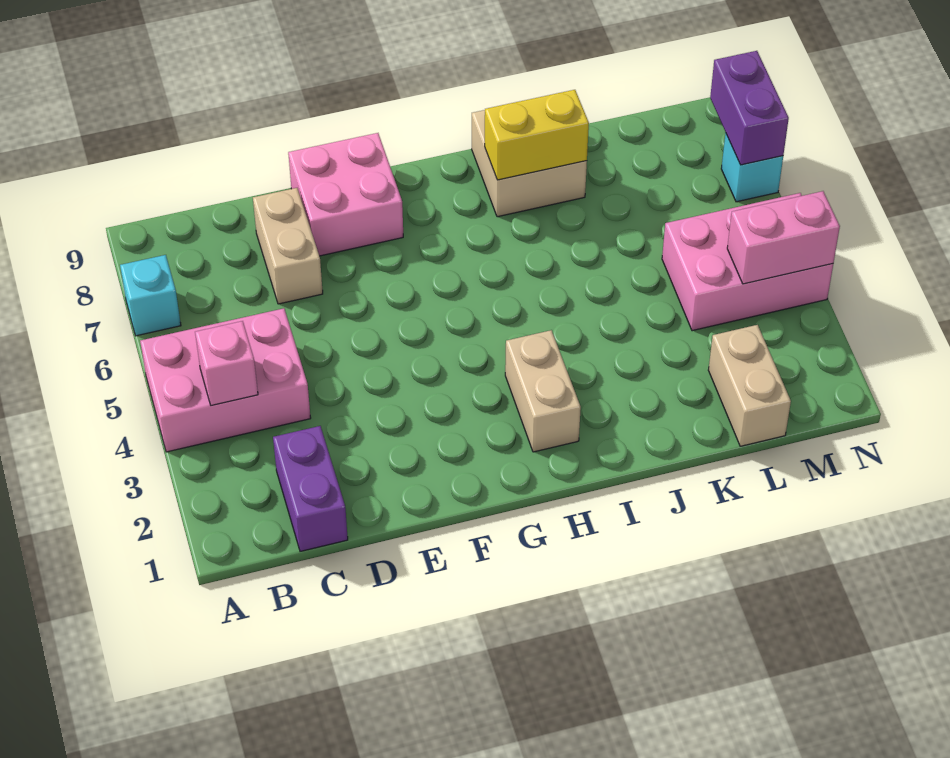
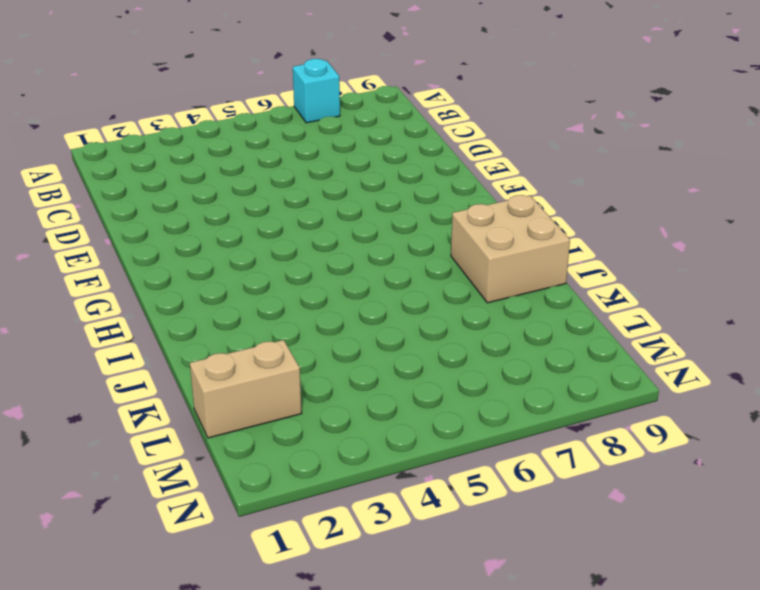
none -> pink 2x3 brick [140,308,311,452]
none -> purple 1x2 brick [273,426,348,551]
none -> tan 1x2 brick [253,188,323,304]

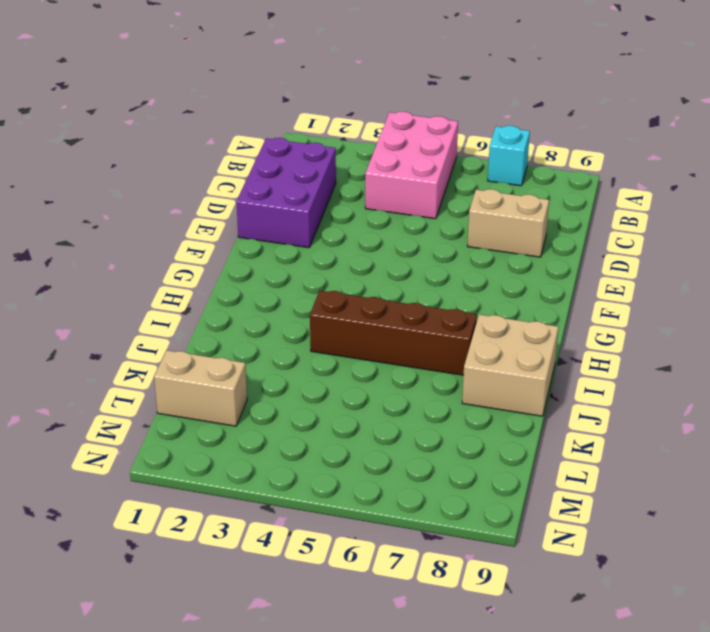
purple 2x3 brick [236,138,336,248] -> purple 1x2 brick [273,426,348,551]
brown 1x4 brick [310,291,477,375] -> none
none -> pink 2x2 brick [288,133,403,256]
none -> tan 1x2 brick [505,330,581,452]
none -> pink 2x3 brick [662,193,833,331]

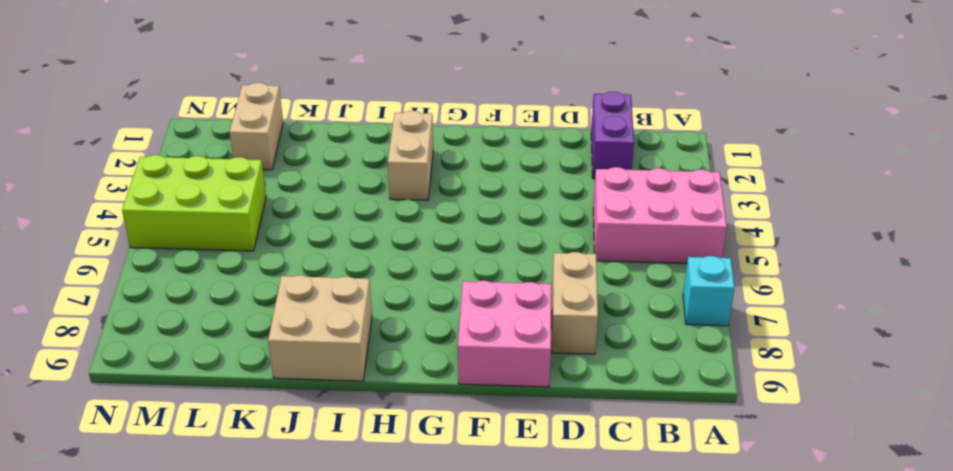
lime 2x3 brick [122,155,266,251] -> pink 2x3 brick [662,193,833,331]
none -> cyan 1x1 brick [721,133,783,202]
none -> pink 1x1 brick [195,321,258,405]
none -> yellow 1x2 brick [485,90,589,180]

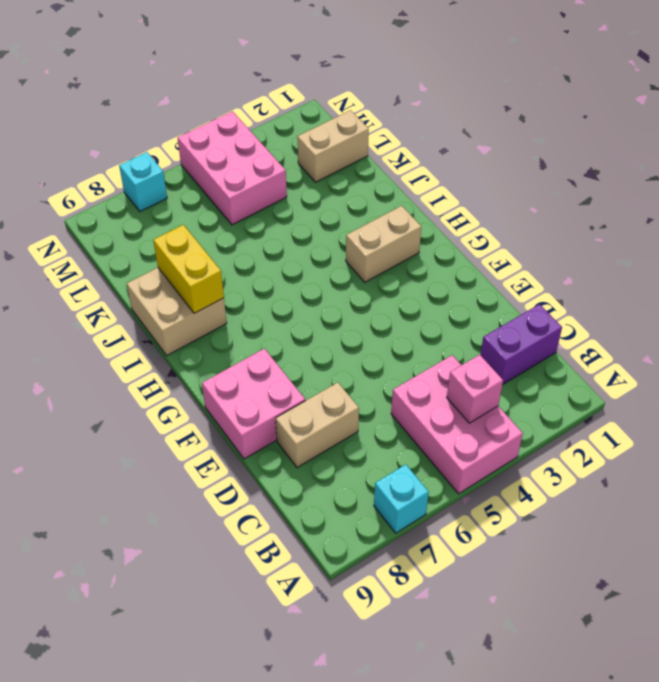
none -> pink 1x2 brick [727,191,840,284]
none -> purple 1x2 brick [710,51,789,165]

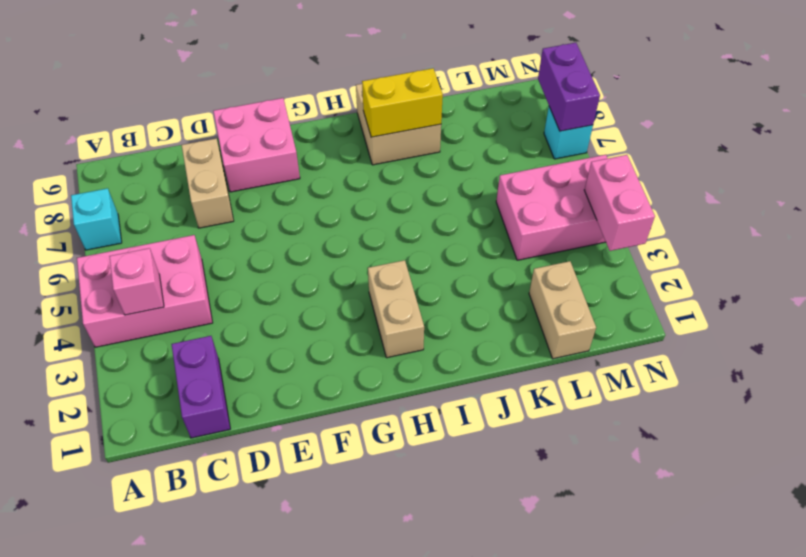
pink 1x2 brick [584,155,655,251] -> pink 1x2 brick turned to [727,191,840,284]

